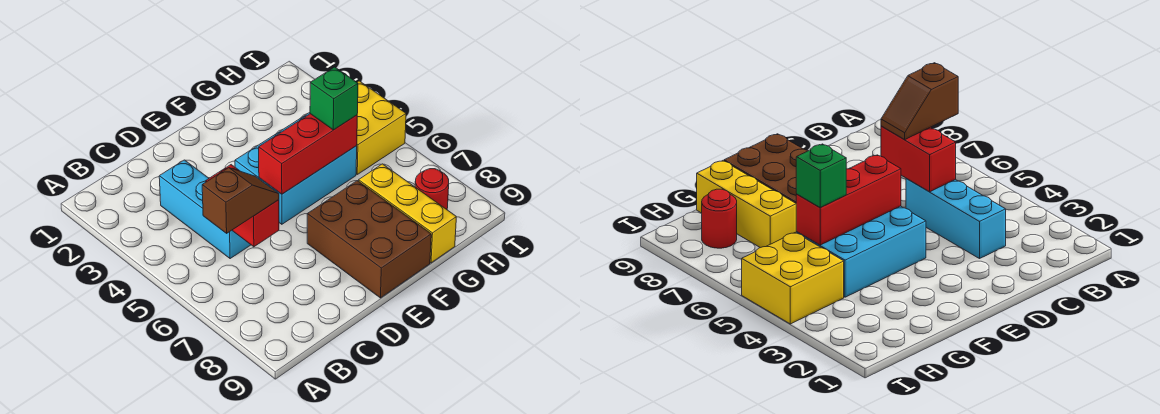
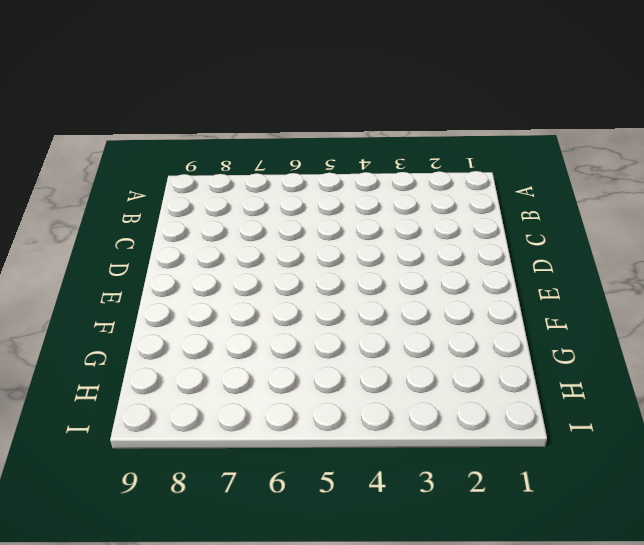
none -> cyan 1x3 brick [159,160,251,259]
none -> cyan 2x3 brick [235,113,357,224]

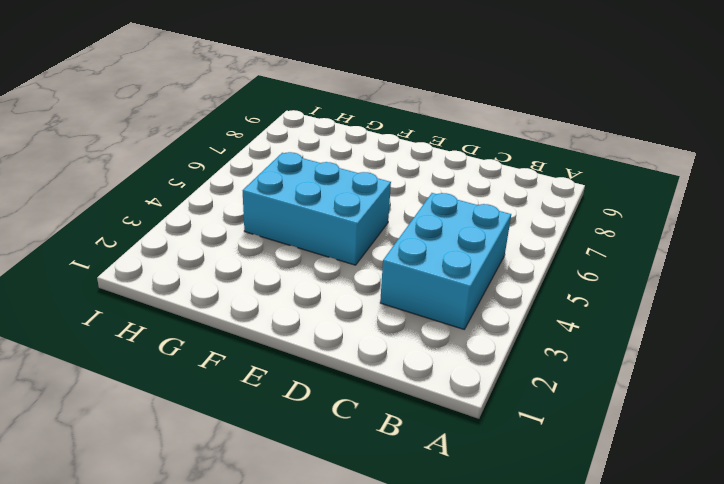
cyan 2x3 brick [380,193,511,329] -> cyan 1x3 brick [159,160,251,259]
none -> brown 2x3 brick [307,181,431,298]
none -> yellow 1x3 brick [359,164,456,263]

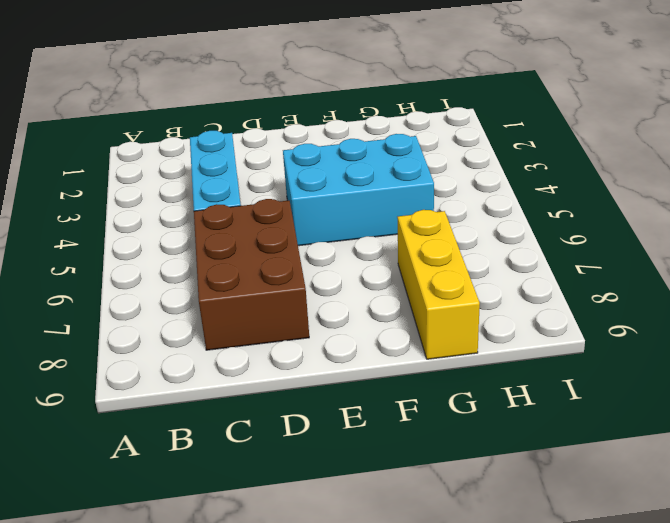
brown 2x3 brick [194,199,309,350] -> brown 2x3 brick moved to [307,181,431,298]
none -> yellow 2x2 brick [356,81,406,174]
none -> red 1x1 round brick [415,169,449,209]

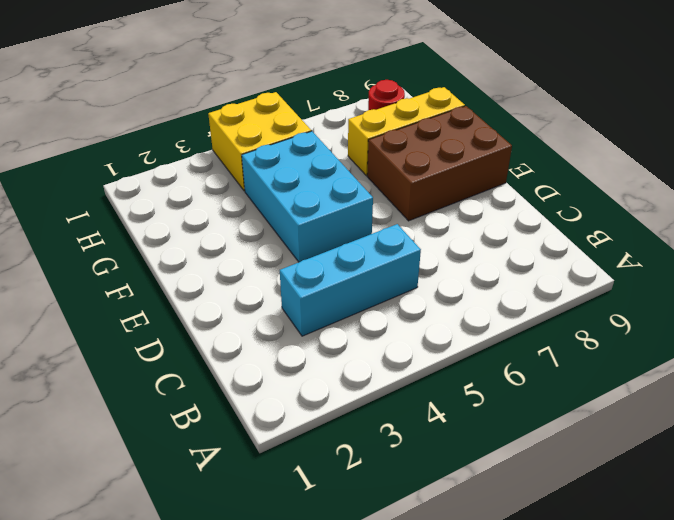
none -> red 1x2 brick [206,165,279,247]
none -> red 1x3 brick [259,114,357,194]

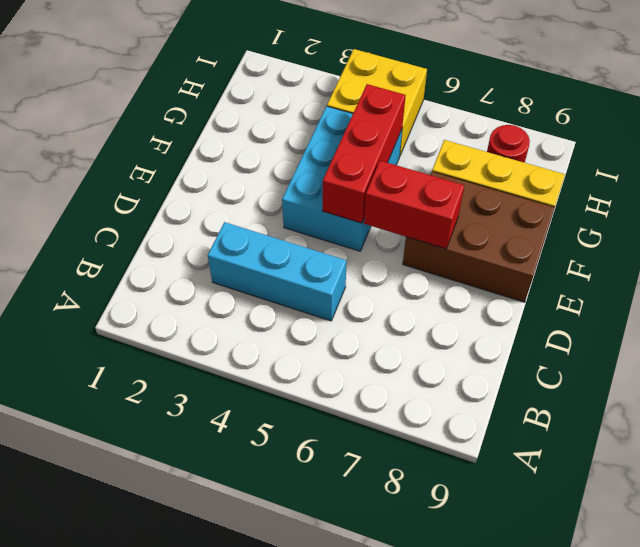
red 1x2 brick [364,161,464,249] -> red 1x2 brick moved to [206,165,279,247]
none -> brown 1x2 slope [202,168,279,233]
none -> green 1x1 brick [310,67,358,130]

